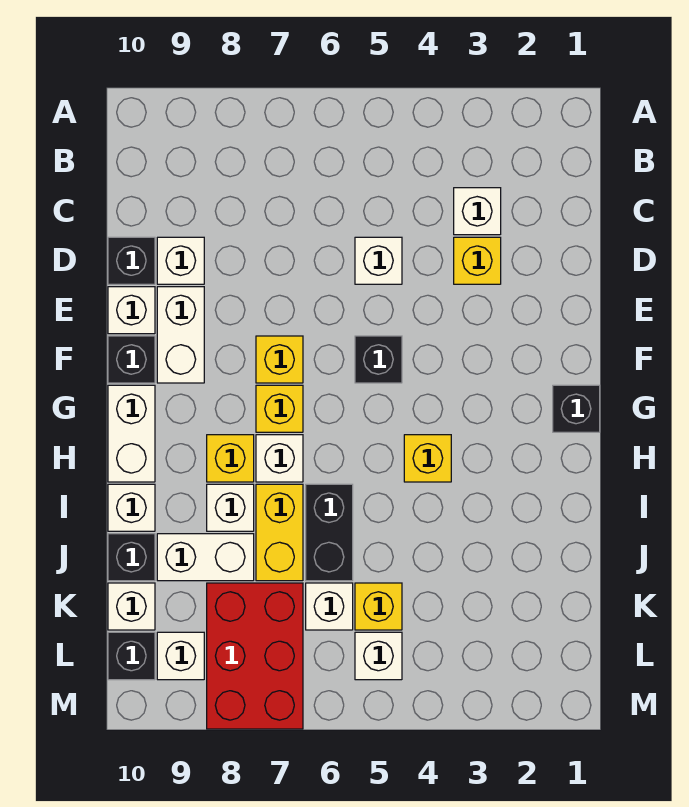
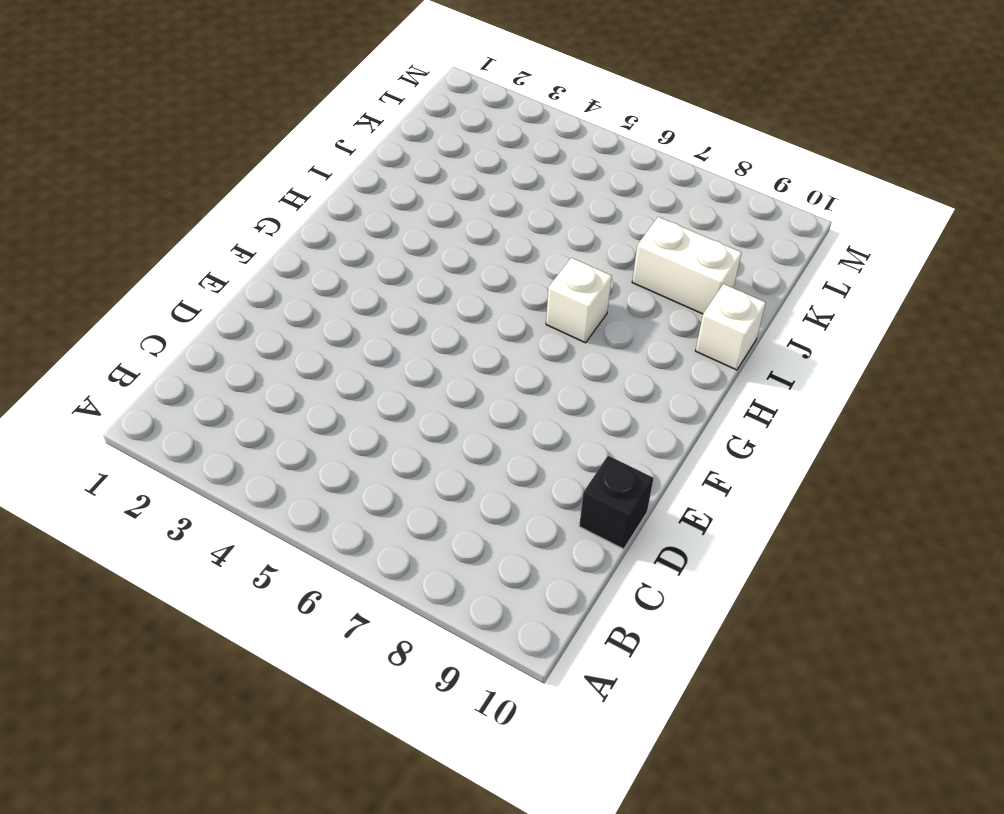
none -> white 1x1 brick [454,188,501,235]
none -> yellow 1x1 brick [454,237,501,284]
none -> white 1x1 brick [355,237,402,284]

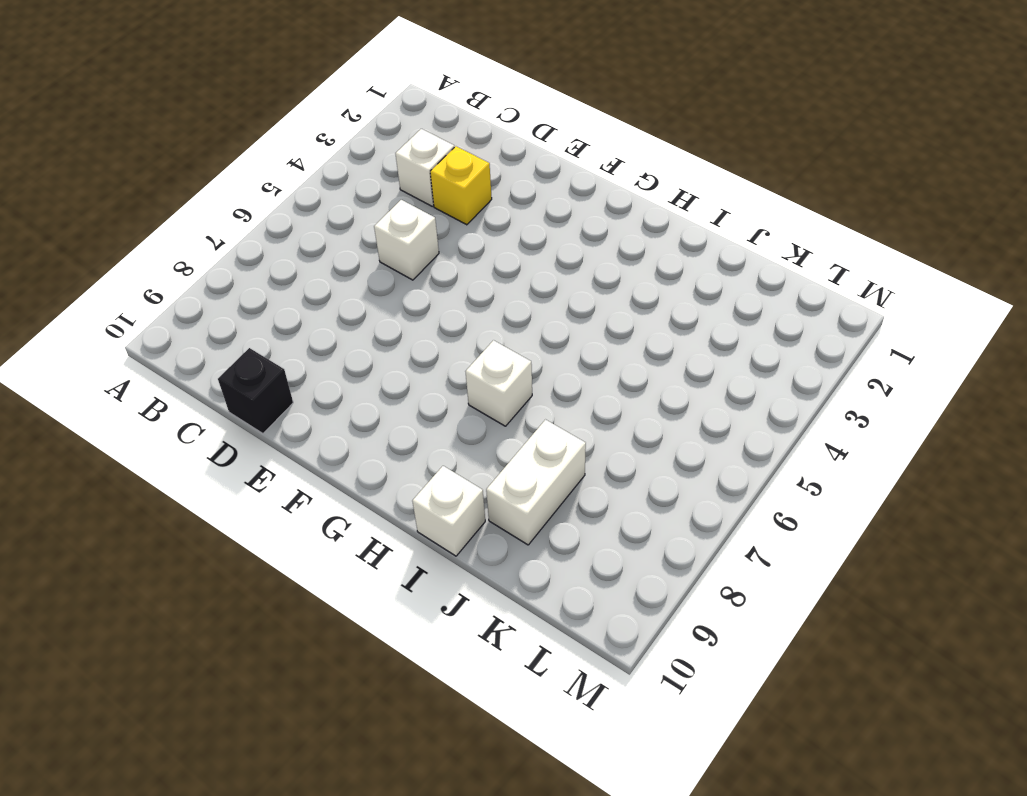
none -> white 1x1 brick [157,237,204,284]
none -> white 1x2 brick [157,287,204,383]
none -> white 1x1 brick [108,287,155,334]

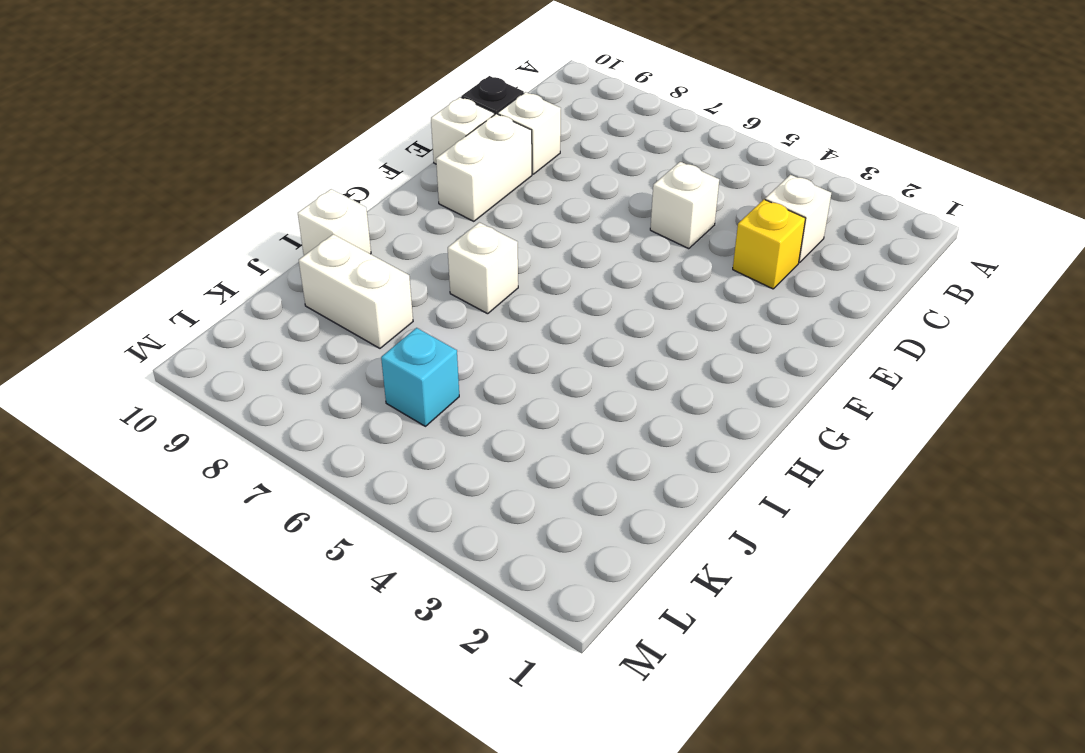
cyan 1x1 brick [381,328,459,426] -> white 1x1 brick [306,583,353,630]
none -> black 1x1 brick [355,336,402,383]
none -> yellow 1x1 brick [256,336,303,383]
none -> black 1x1 brick [108,336,155,383]

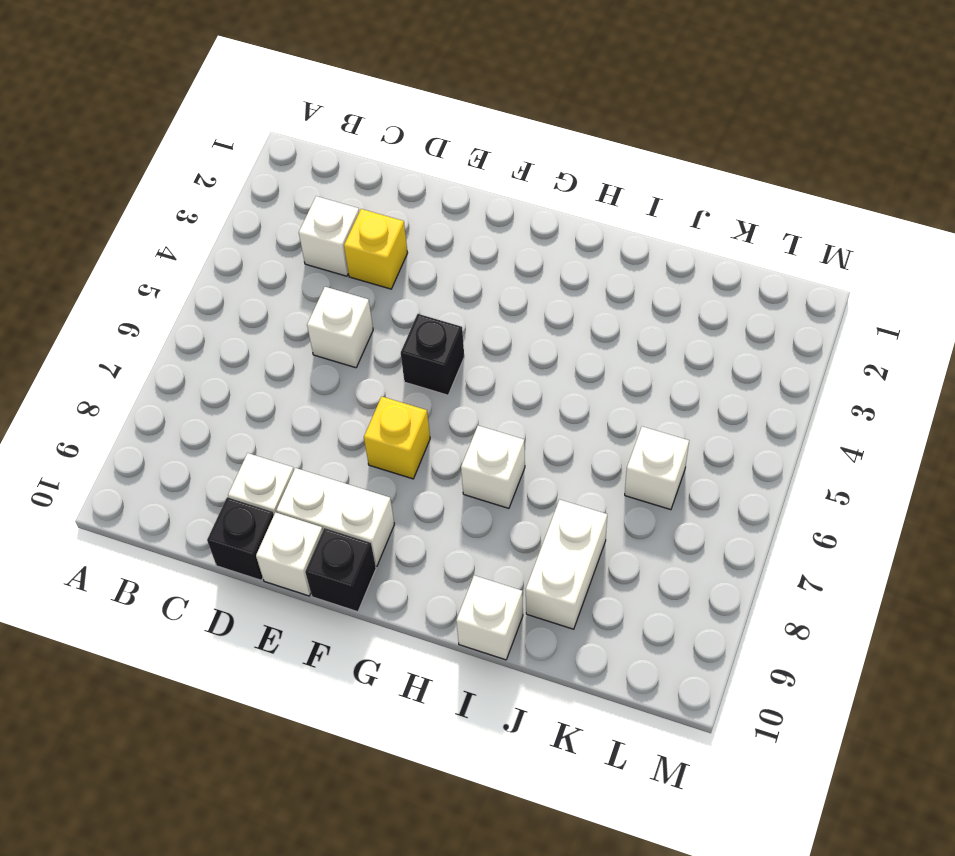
none -> black 1x1 brick [553,385,600,432]
none -> yellow 1x1 brick [256,385,303,432]
none -> white 1x2 brick [108,385,155,482]

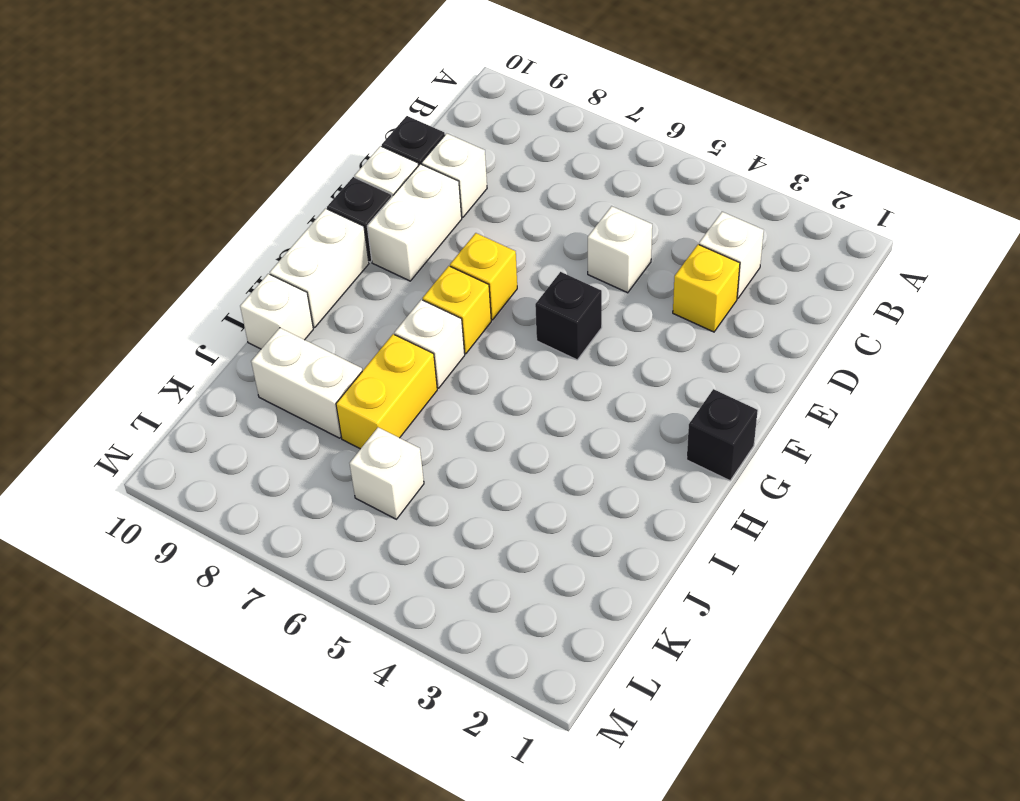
none -> yellow 1x1 brick [404,435,451,482]
none -> yellow 1x1 brick [207,435,254,482]
none -> black 1x2 brick [306,484,353,581]

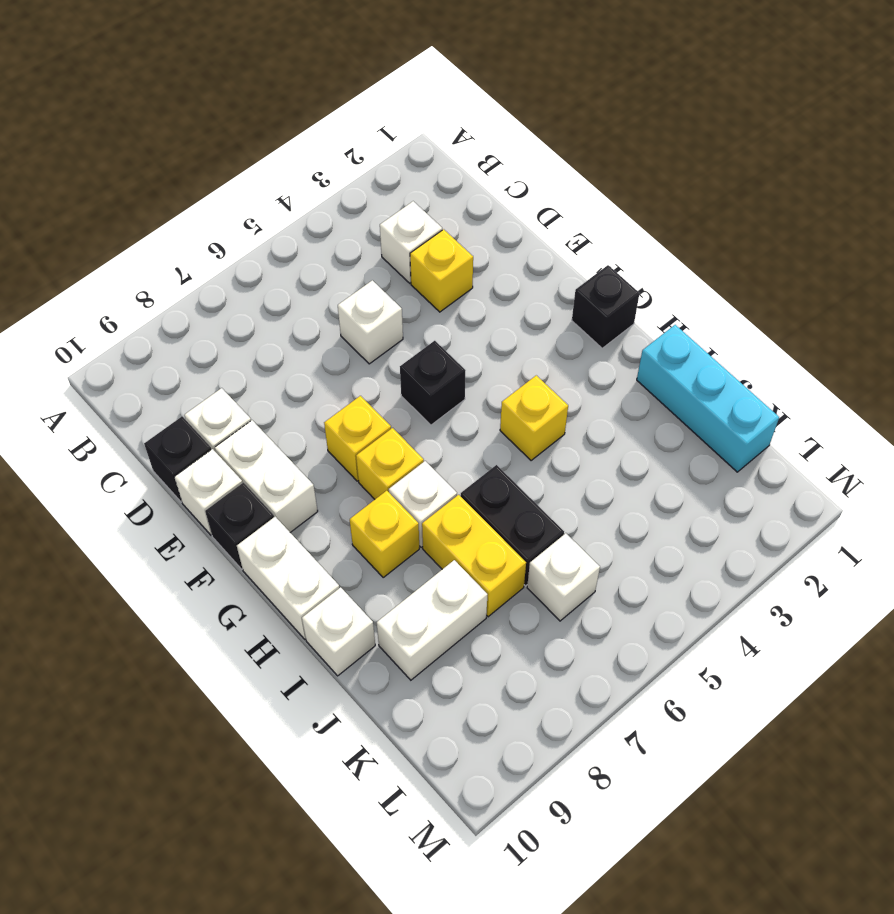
cyan 1x3 brick [637,325,779,472] -> none
none -> white 1x1 brick [207,484,254,531]
none -> black 1x1 brick [108,534,155,581]
none -> yellow 1x1 brick [355,583,402,630]

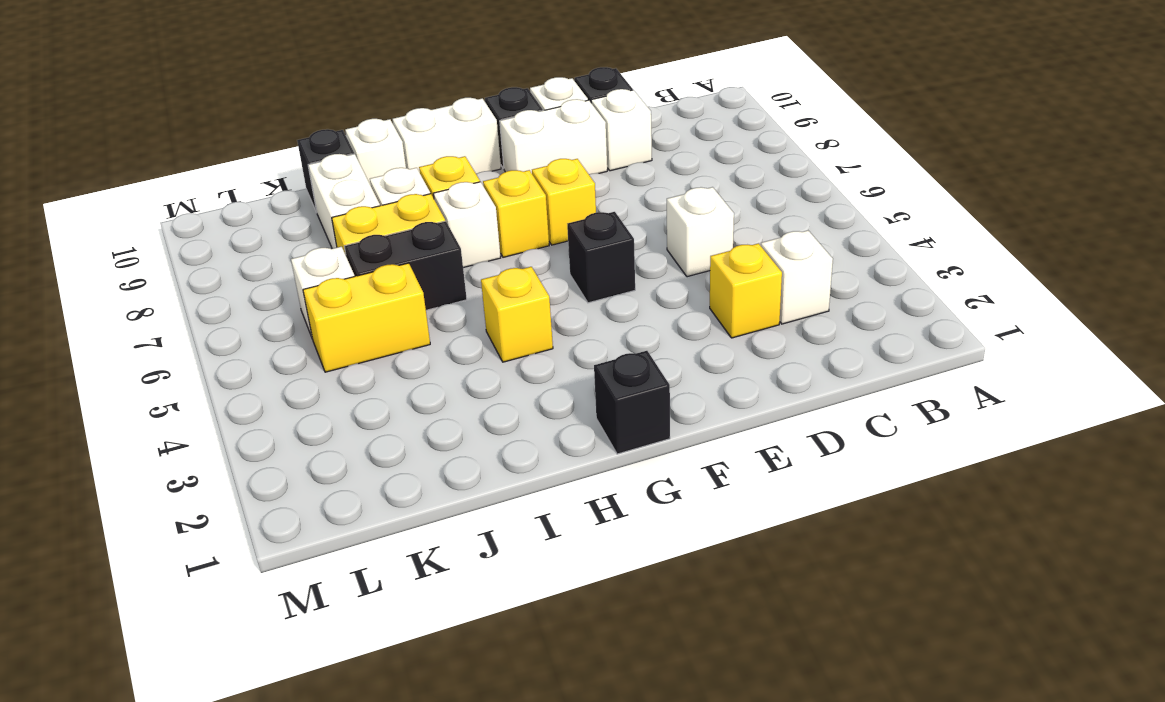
yellow 1x2 brick [303,263,430,372] -> yellow 1x1 brick [355,583,402,630]
none -> red 2x3 brick [207,583,303,729]
none -> white 1x1 brick [108,583,155,630]
none -> white 1x1 brick [355,632,402,680]

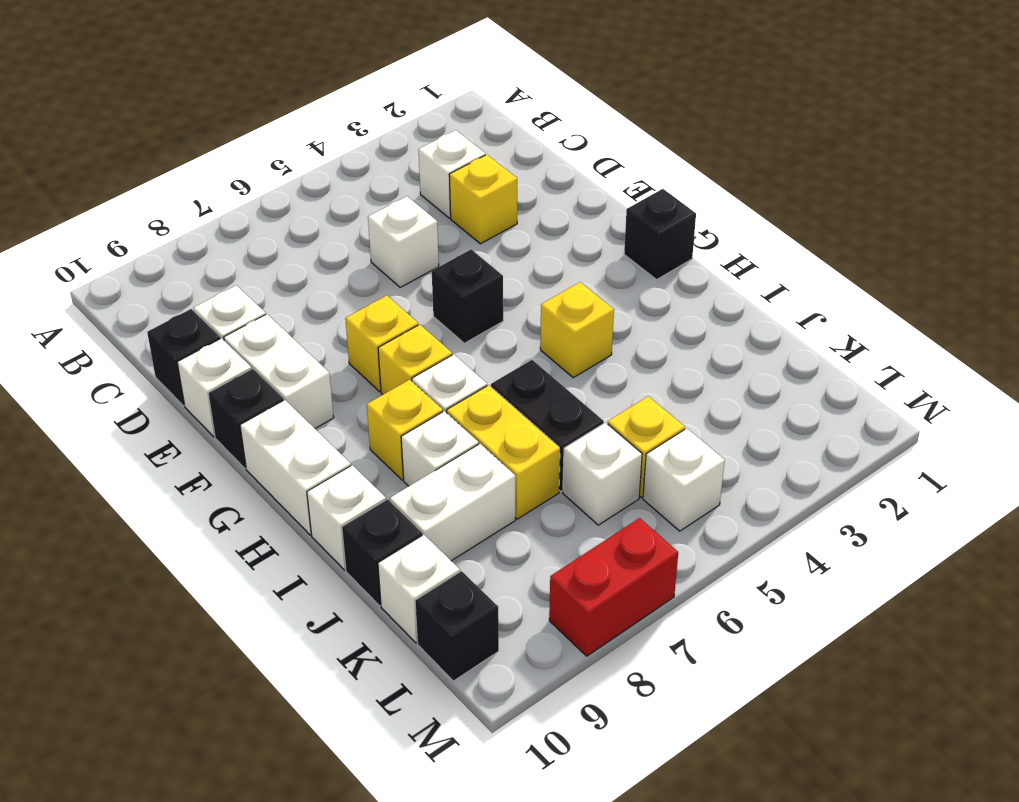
red 1x2 brick [549,518,678,656] -> red 2x3 brick [207,583,303,729]
none -> white 1x1 brick [157,632,204,680]

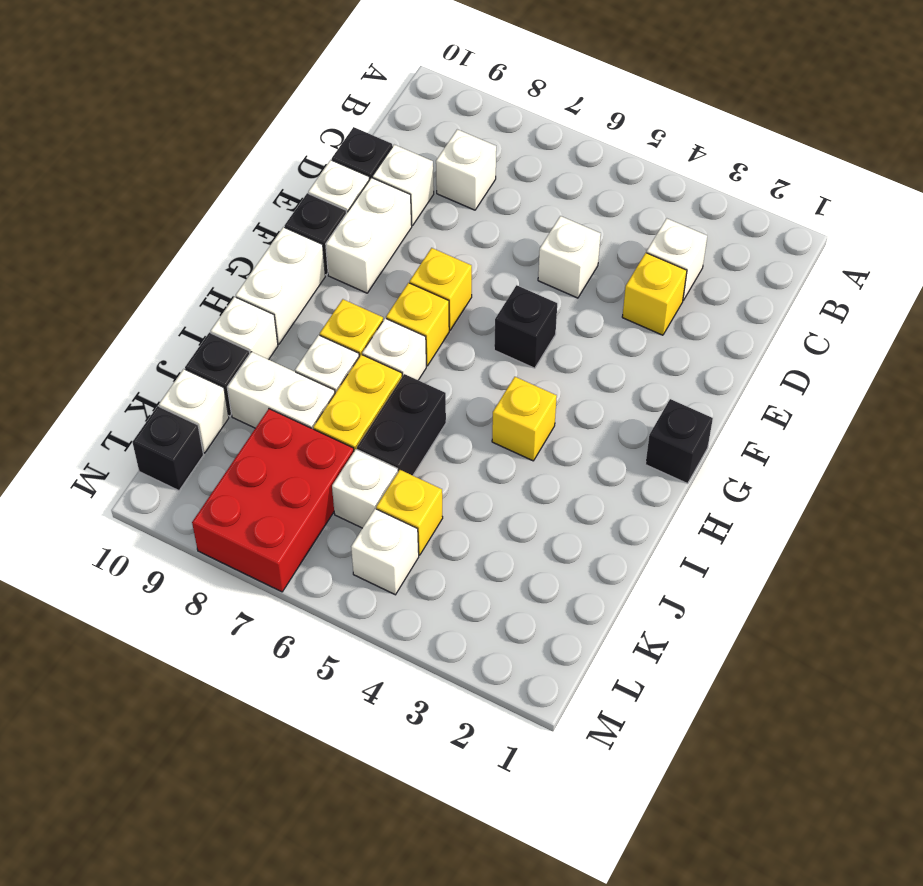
white 1x1 brick [436,129,496,210] -> white 1x1 brick moved to [157,632,204,680]

